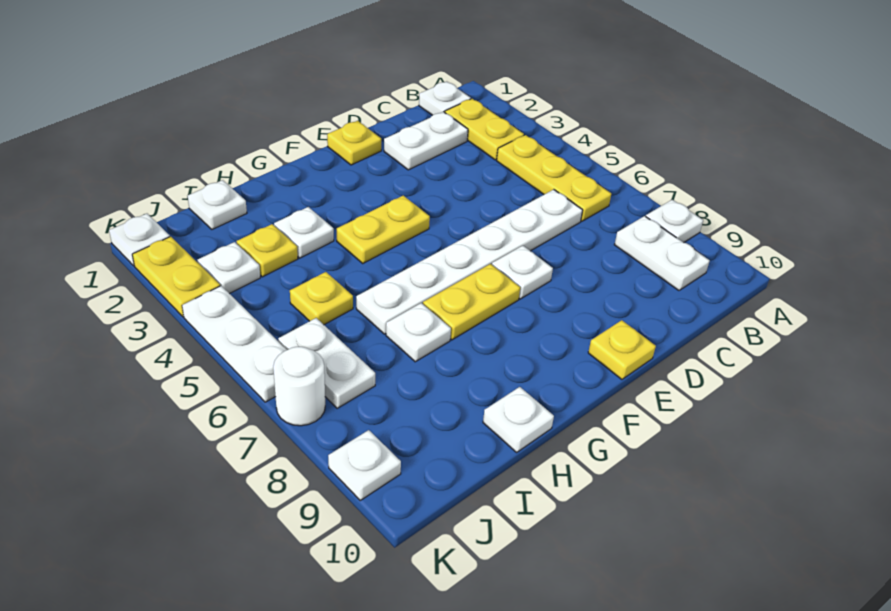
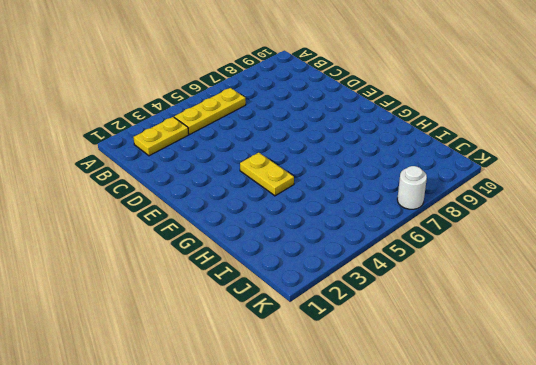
none -> white 1x1 plate [646,200,703,242]
none -> white 1x1 plate [419,81,471,115]
none -> white 1x2 plate [614,216,710,290]

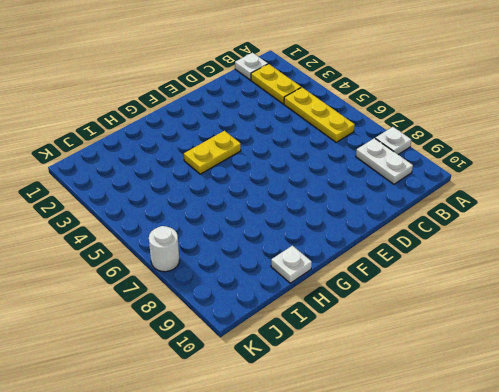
none -> white 1x2 plate [384,112,468,170]
none -> white 1x6 plate [356,190,583,334]
none -> yellow 1x1 plate [327,121,381,165]

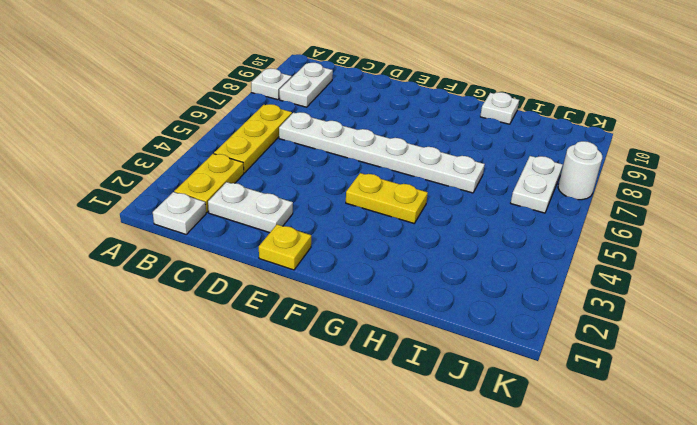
none -> white 1x1 plate [492,246,553,299]
none -> yellow 1x1 plate [588,320,656,379]
none -> yellow 1x2 plate [423,264,520,340]

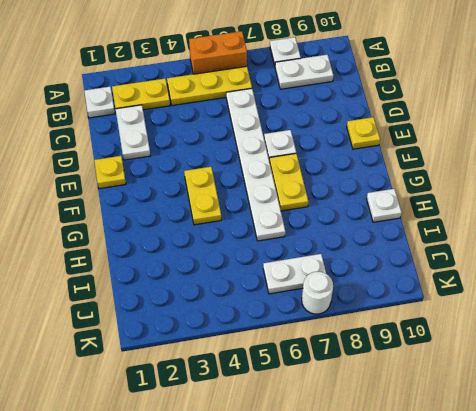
orange 1x2 brick [189,31,247,74] -> none
none -> white 1x1 plate [274,207,334,258]
none -> white 1x1 plate [386,303,451,362]
none -> white 1x1 plate [188,180,247,229]

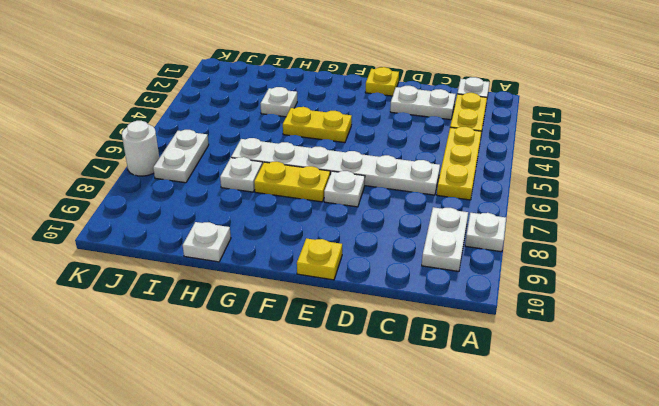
none -> white 1x1 plate [188,180,247,229]
none -> yellow 1x1 plate [236,224,298,277]
none -> yellow 1x1 plate [290,272,353,325]

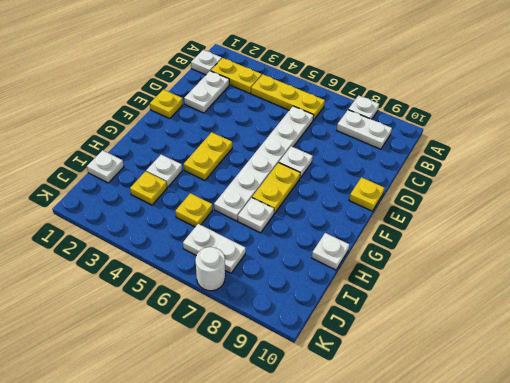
none -> white 1x1 plate [197,242,260,294]
none -> white 1x1 plate [109,214,170,266]
none -> yellow 1x2 plate [132,237,220,317]

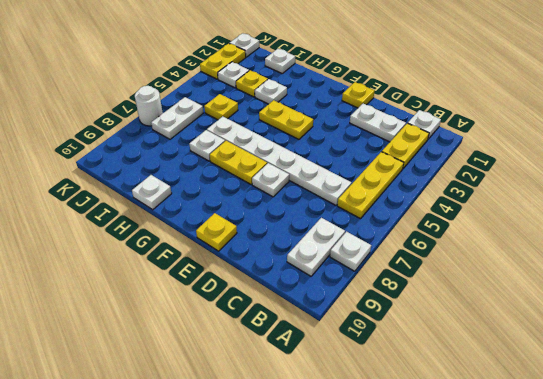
none -> white 1x3 plate [182,286,287,402]
none -> white 1x1 plate [328,430,401,500]

